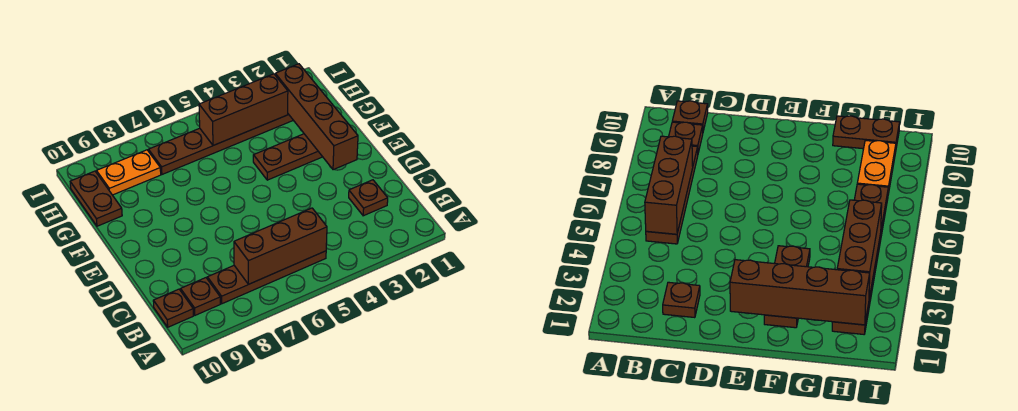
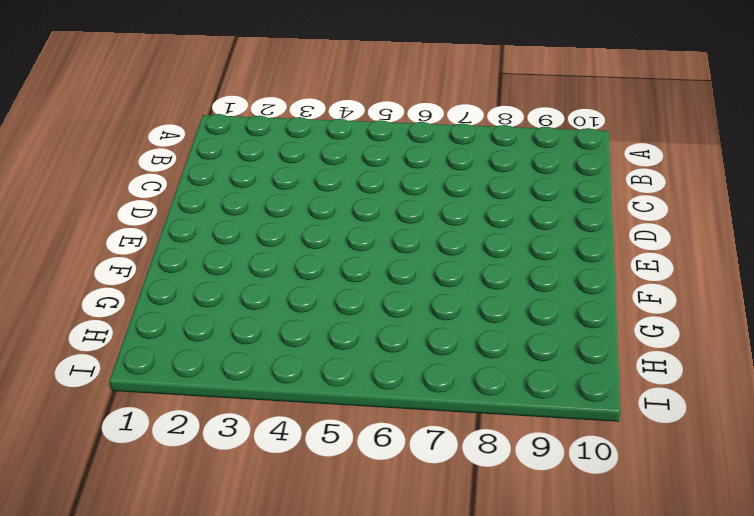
none -> brown 1x4 plate [207,251,326,304]
none -> brown 1x1 plate [181,278,220,315]

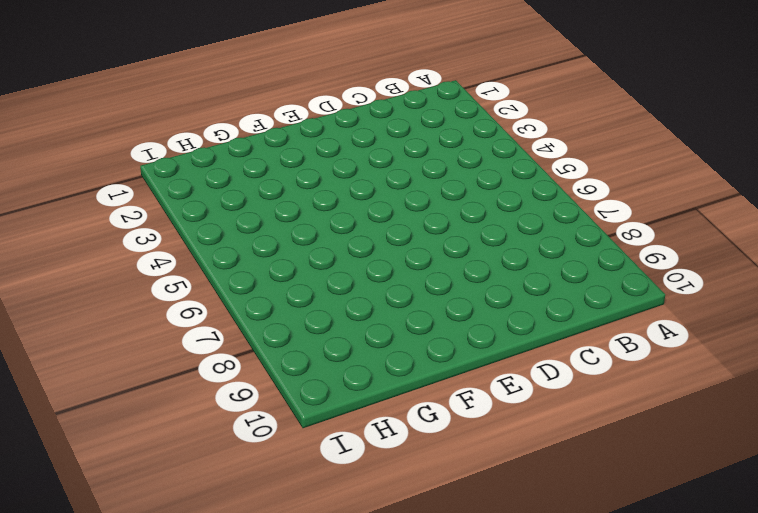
none -> brown 1x4 plate [207,251,326,304]
none -> brown 1x1 plate [181,278,220,315]

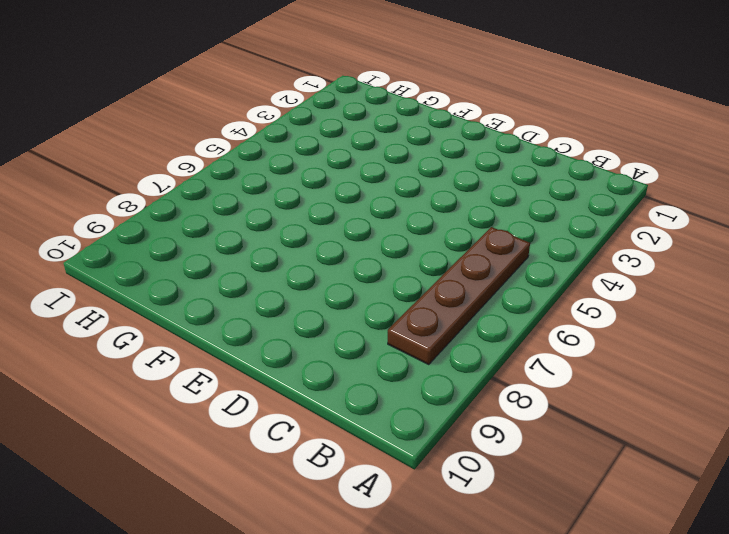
none -> brown 1x1 plate [181,278,220,315]
none -> brown 1x1 plate [153,289,193,327]

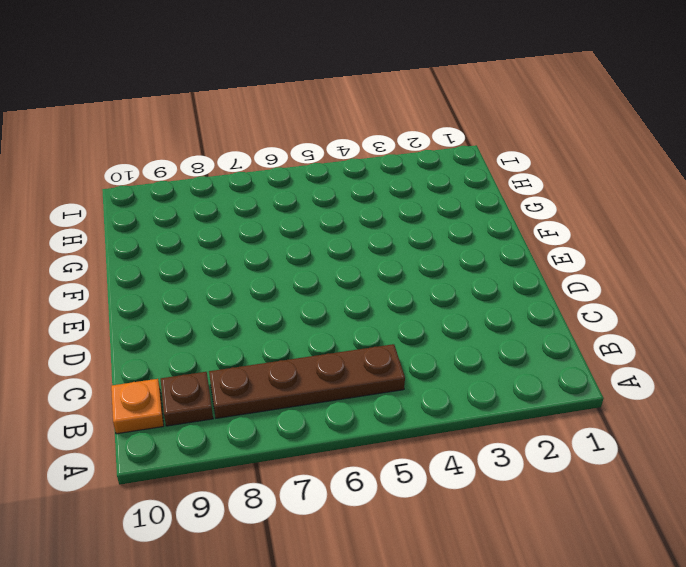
orange 1x1 plate [111,379,164,434] -> brown 1x1 plate [153,289,193,327]
none -> brown 1x1 plate [349,180,388,216]
none -> brown 1x3 plate [253,134,322,180]

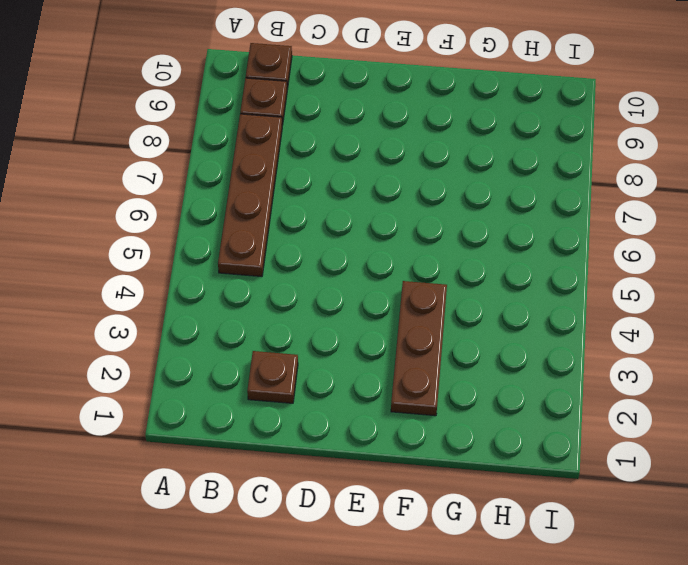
none -> brown 1x2 plate [70,171,122,226]
none -> brown 1x6 plate [149,114,293,174]

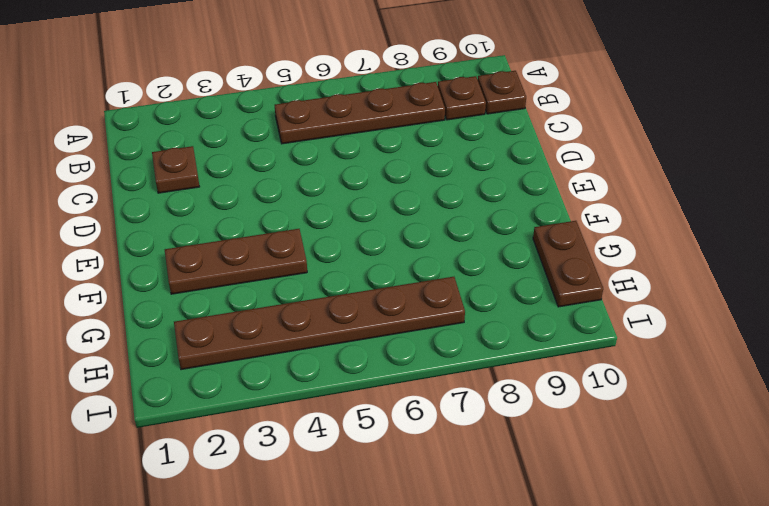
none -> orange 1x2 plate [97,150,161,195]
none -> brown 1x3 brick [234,208,327,284]

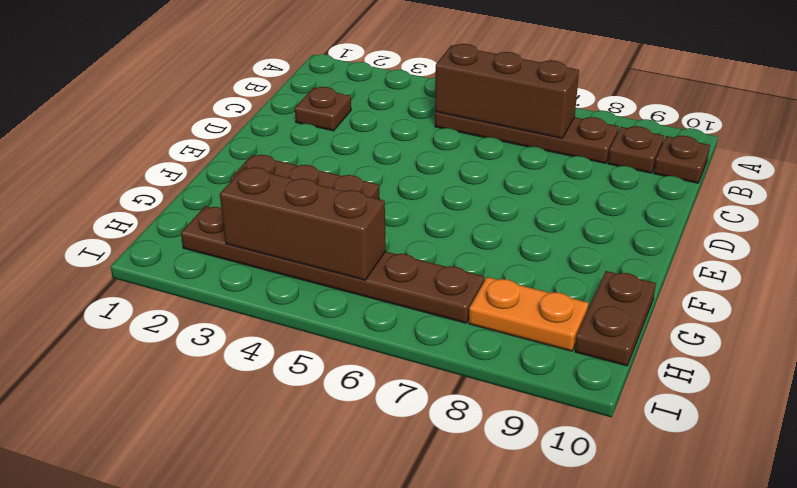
none -> brown 1x4 brick [275,64,358,170]

